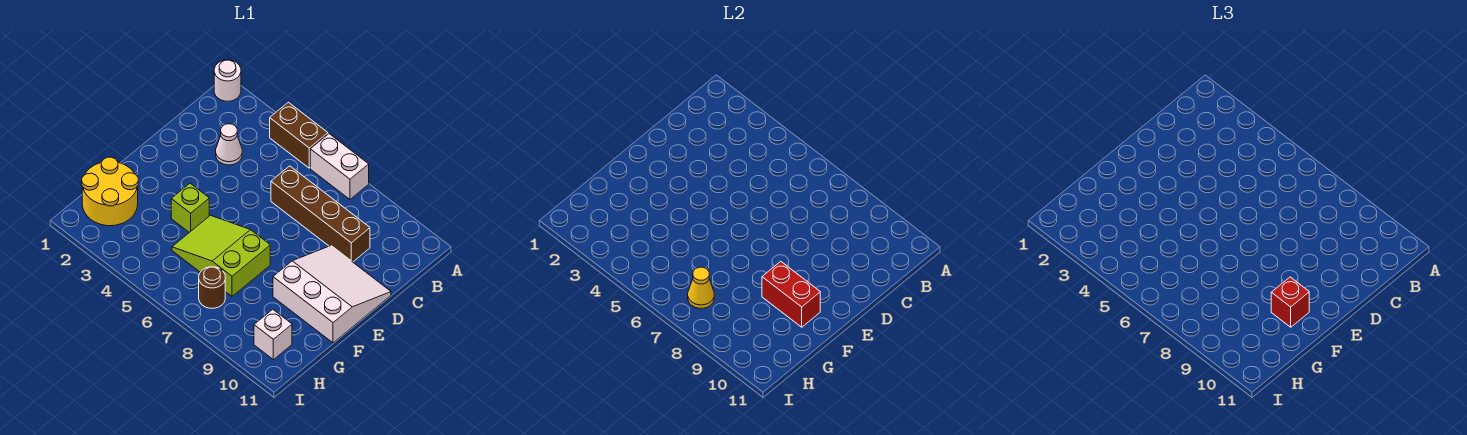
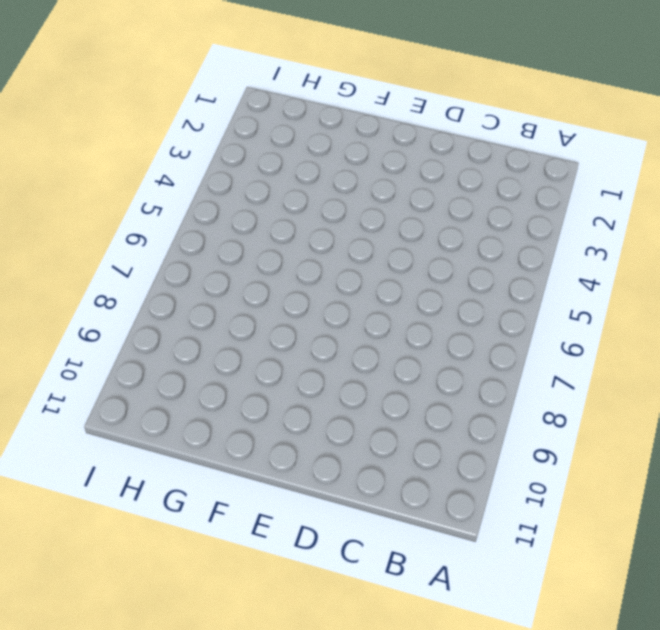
none -> white 1x1 round brick [214,60,241,101]
none -> brown 1x2 brick [270,102,328,168]
none -> white 1x2 brick [310,134,369,199]

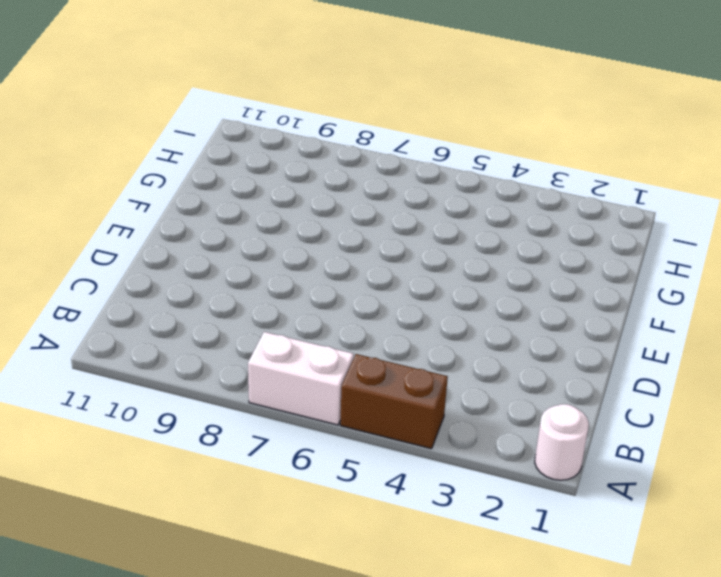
none -> white 1x1 cone [216,124,242,165]
none -> brown 1x4 brick [271,166,370,262]
none -> white 3x3 slope [273,246,391,343]

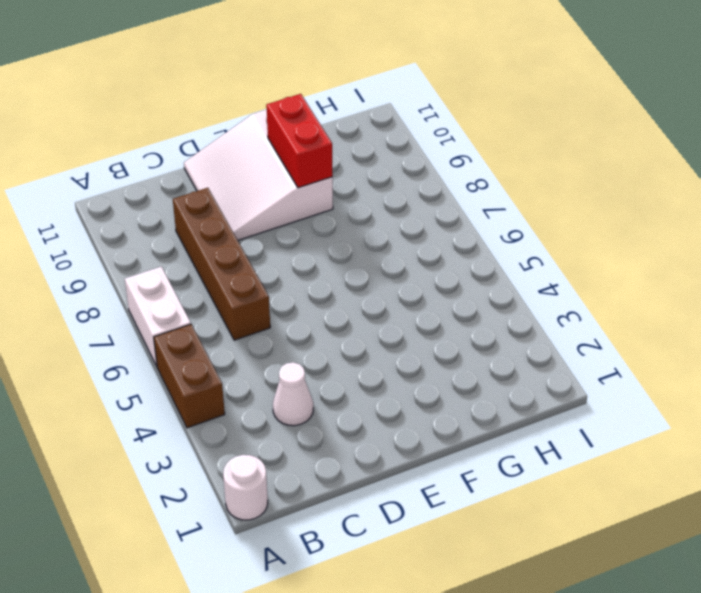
none -> lime 1x1 brick [171,183,209,232]
none -> lime 2x3 slope [172,215,270,296]
none -> yellow 2x2 round brick [82,157,138,226]

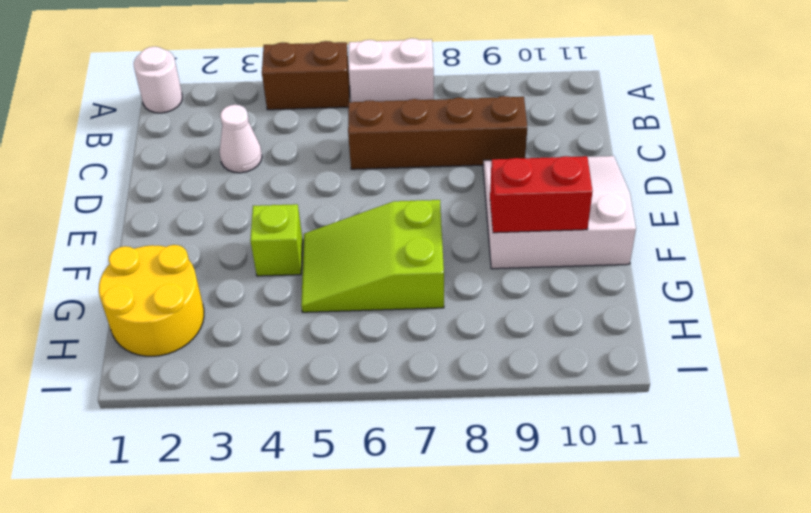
none -> brown 1x1 round brick [199,267,225,308]
none -> white 1x1 brick [254,309,292,360]
none -> yellow 1x1 cone [688,267,714,308]

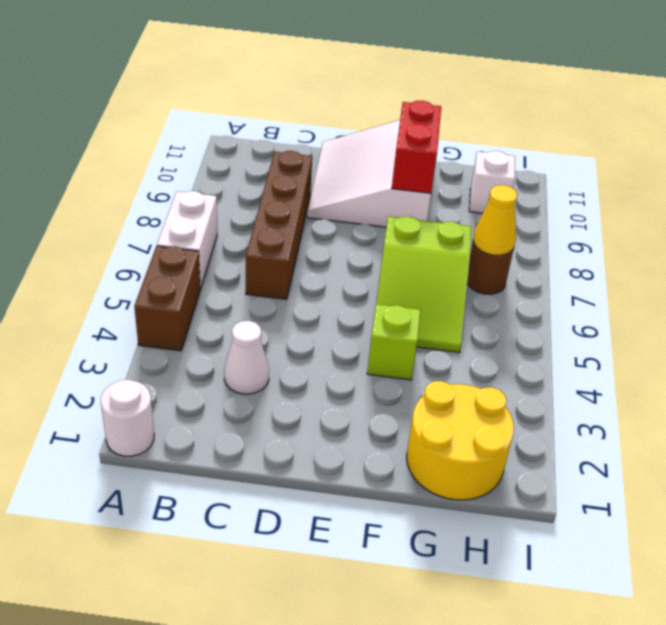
none -> red 1x1 brick [1271,277,1309,327]

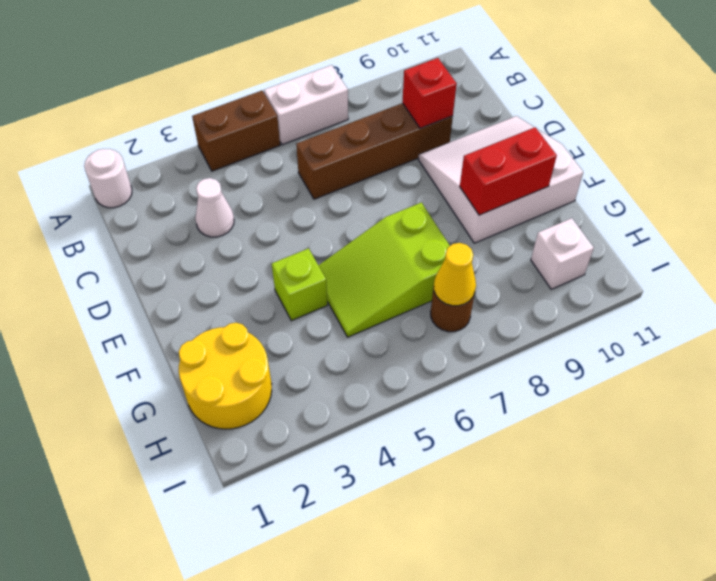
red 1x1 brick [402,58,457,128] -> red 1x1 brick moved to [1271,277,1309,327]

